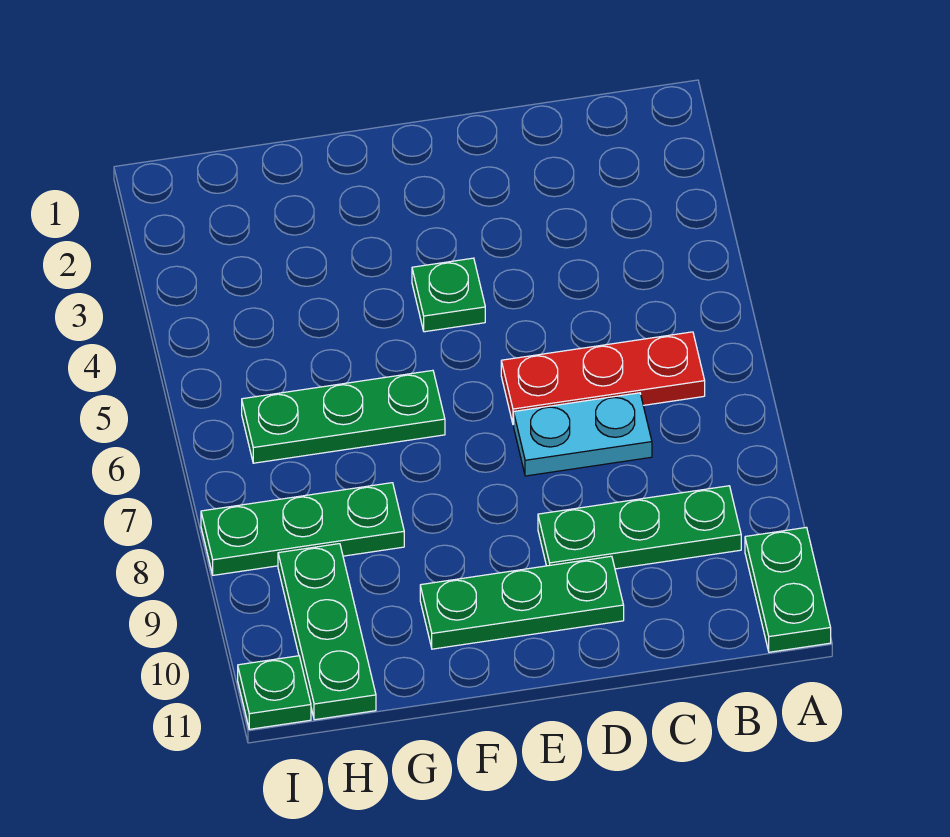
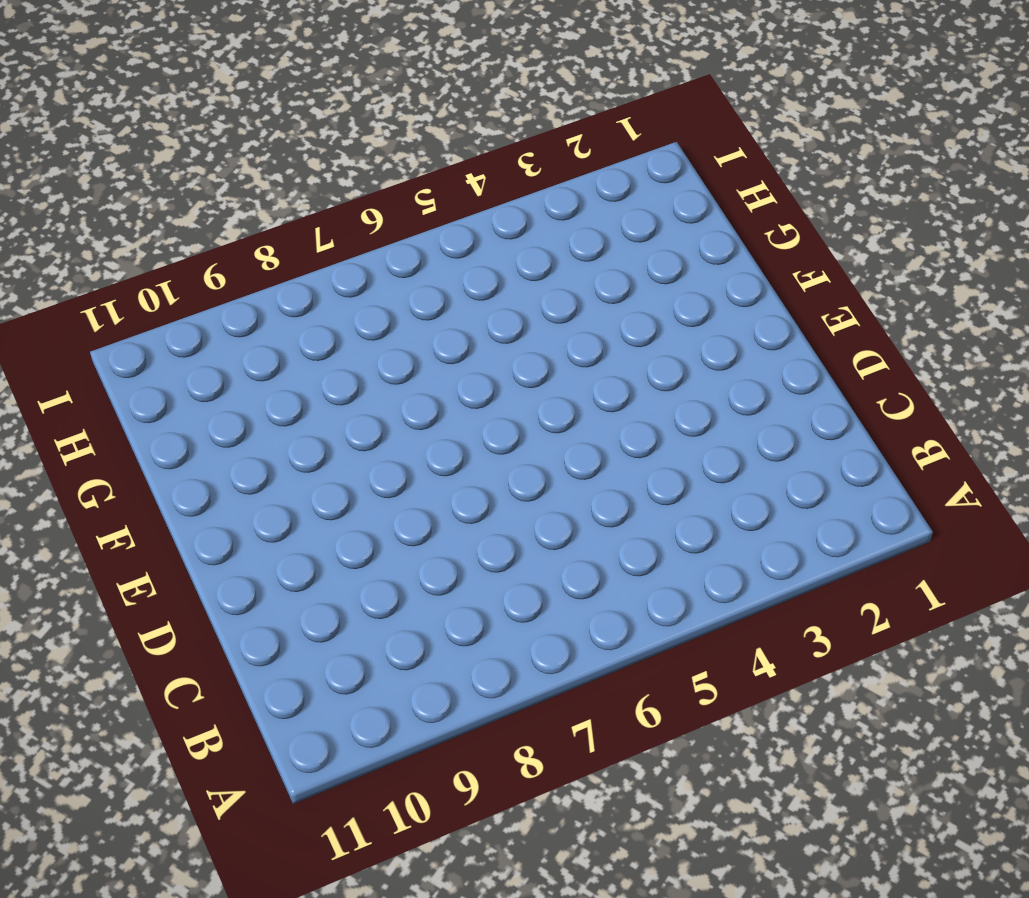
none -> green 1x2 plate [745,527,831,652]
none -> red 1x3 plate [501,332,705,425]

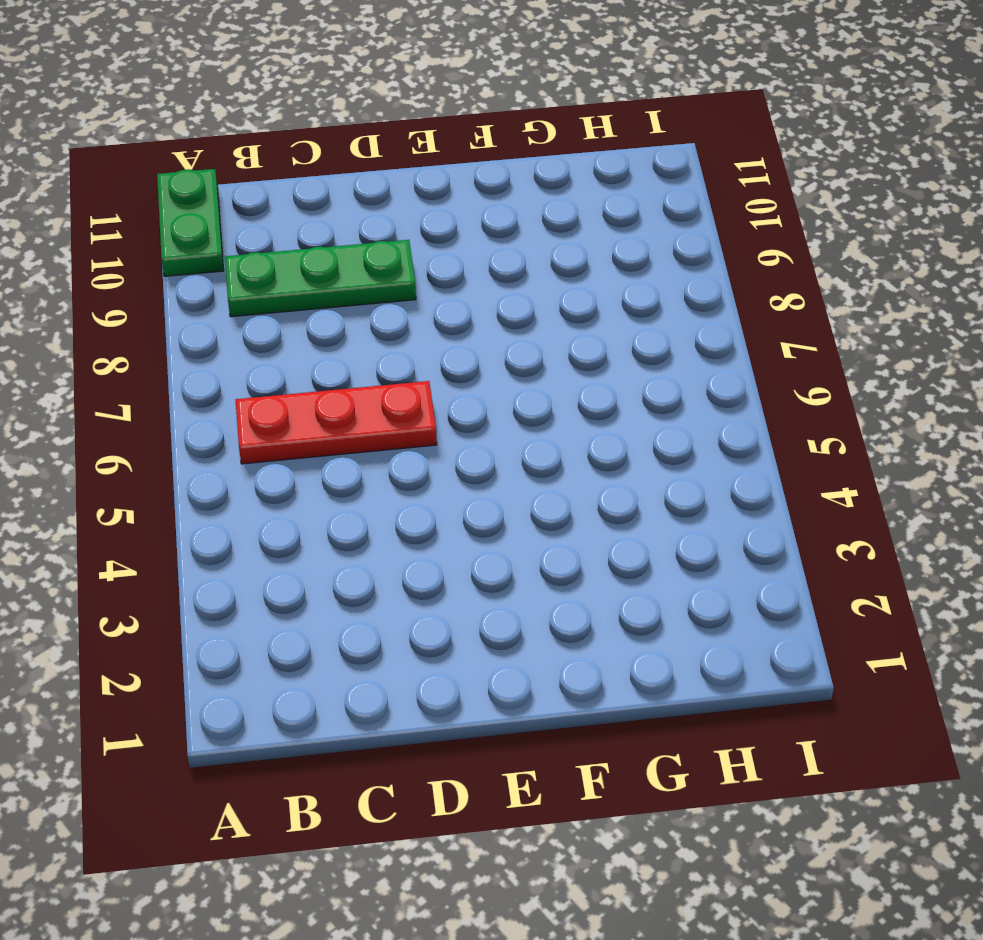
none -> cyan 1x2 plate [514,393,652,476]
none -> green 1x3 plate [420,556,624,649]

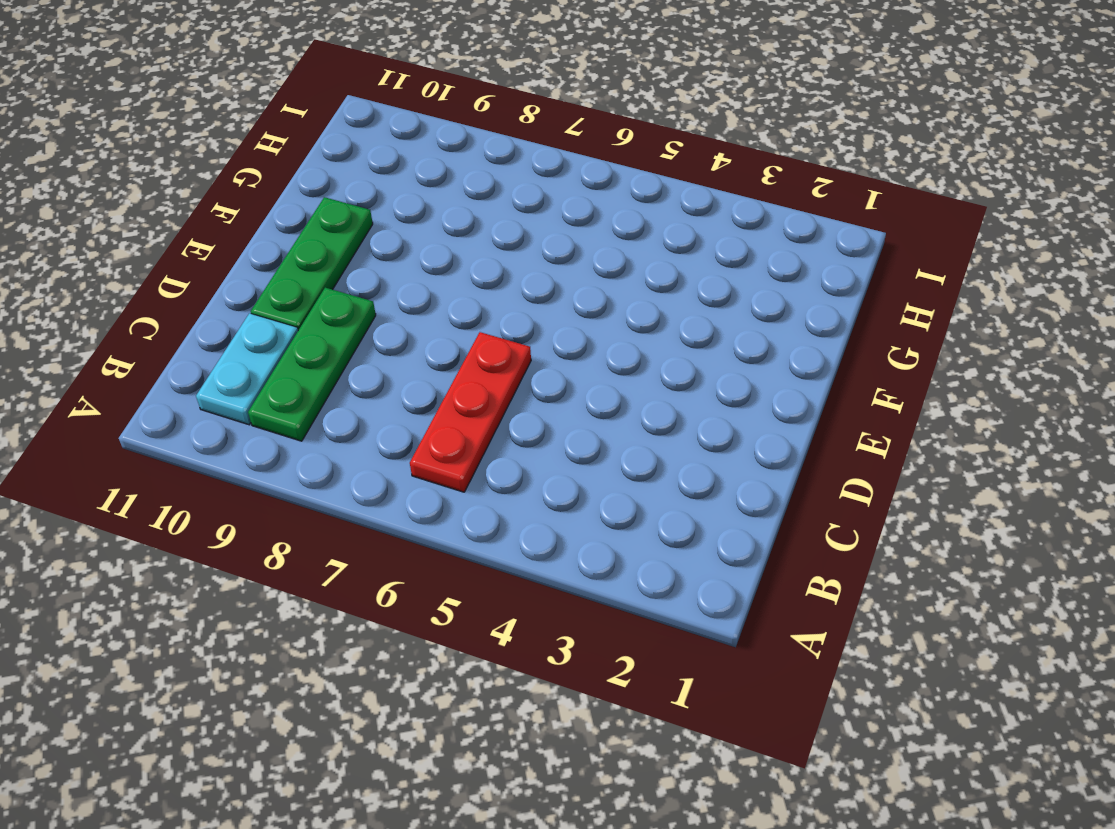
cyan 1x2 plate [196,313,298,425] -> cyan 1x2 plate moved to [514,393,652,476]
none -> green 1x2 plate [745,527,831,652]
none -> green 1x1 plate [412,258,485,332]

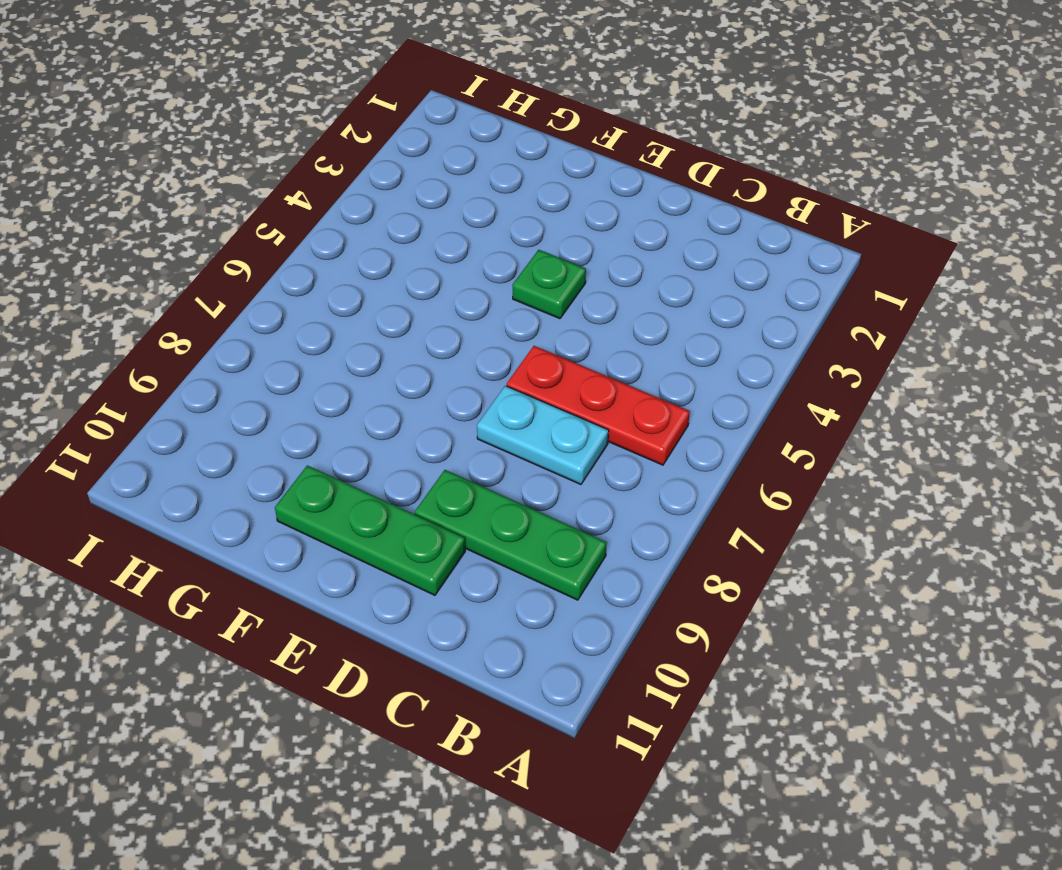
none -> green 1x2 plate [745,527,831,652]
none -> green 1x3 plate [242,370,445,463]

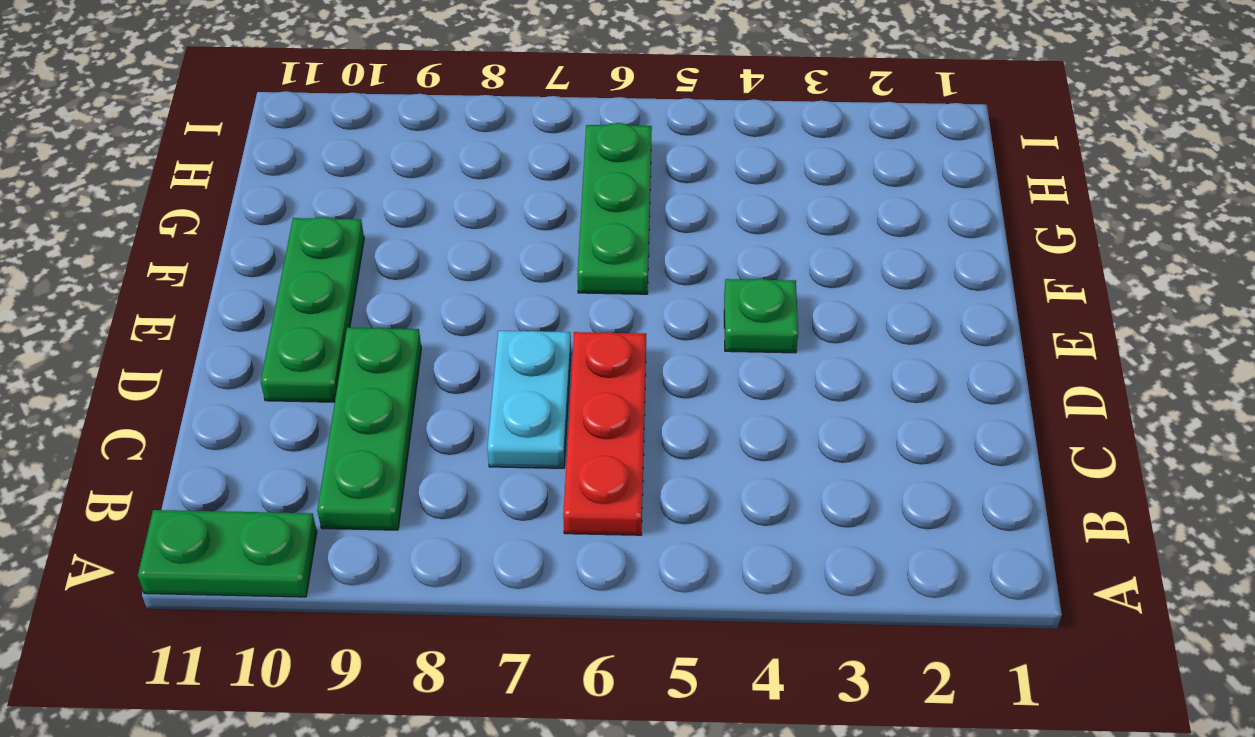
none -> green 1x3 plate [201,483,404,575]
none -> green 1x3 plate [278,544,376,720]

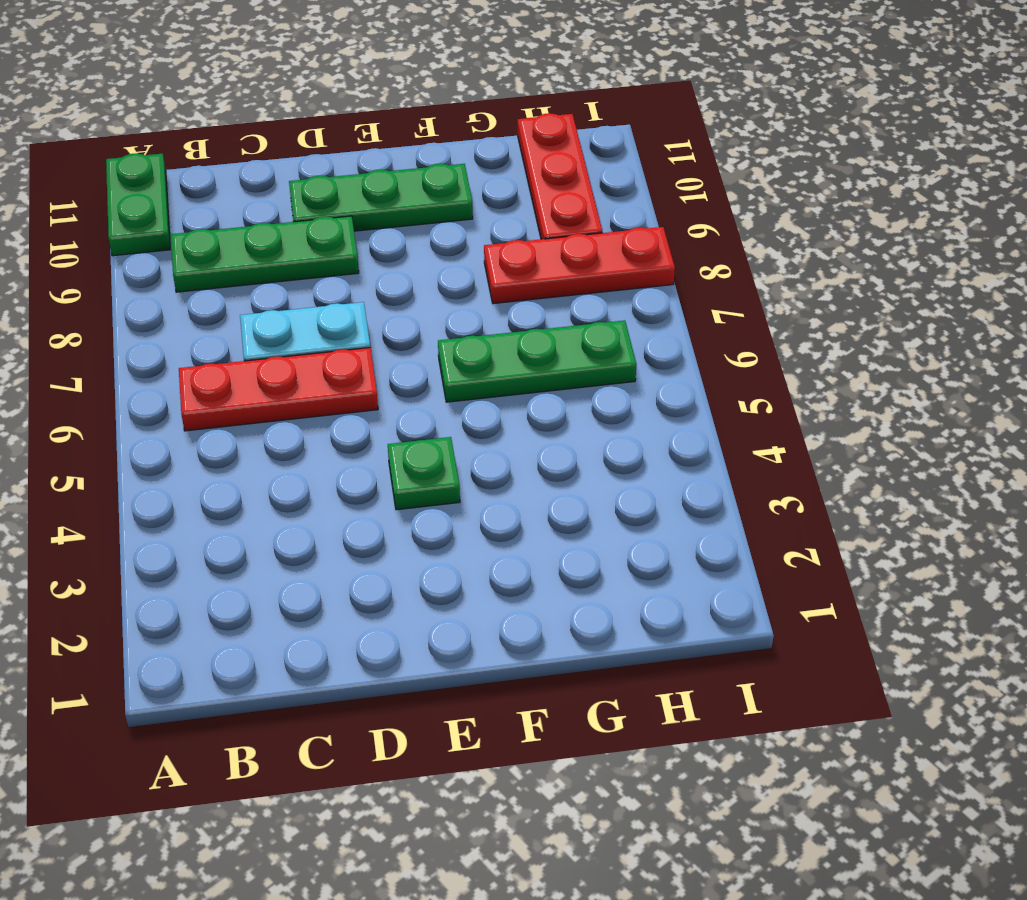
red 1x3 plate [484,227,675,304] -> green 1x3 plate [201,483,404,575]
red 1x3 plate [518,113,602,239] -> green 1x3 plate [278,544,376,720]
none -> green 1x1 plate [238,656,311,729]

